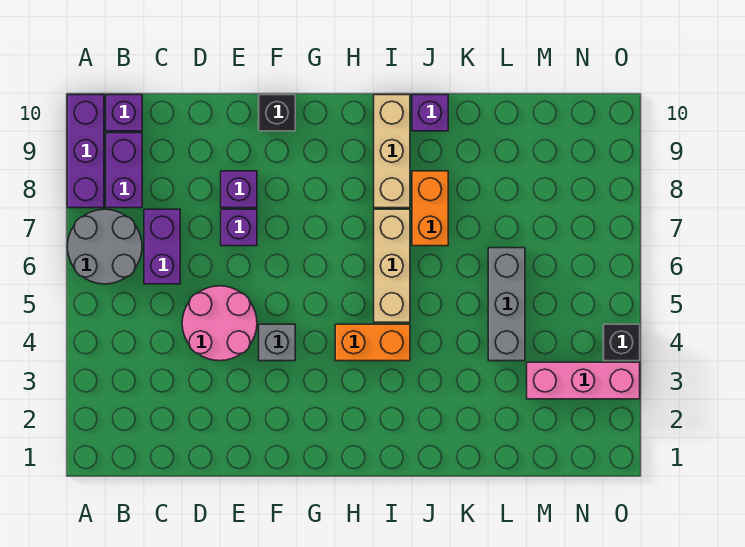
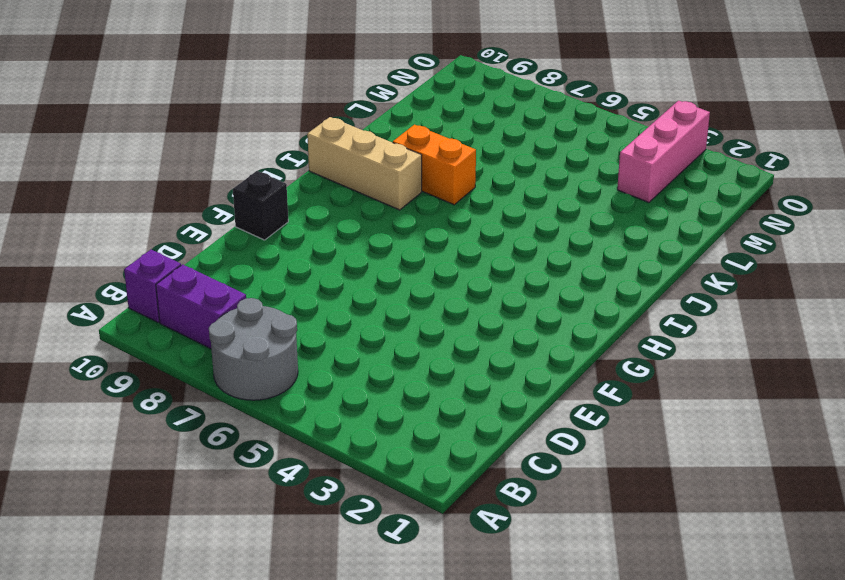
none -> purple 1x3 brick [67,95,104,208]
none -> purple 1x2 brick [144,209,180,284]
none -> pink 2x2 round brick [182,286,257,361]

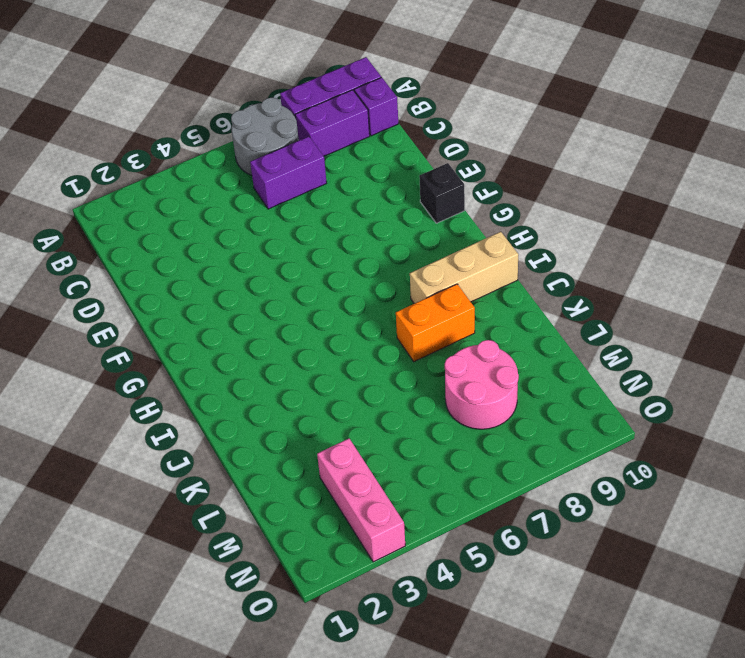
pink 2x2 round brick [445,340,519,429] -> pink 2x2 round brick moved to [182,286,257,361]
none -> purple 1x1 brick [221,209,257,246]
none -> purple 1x1 brick [221,171,257,208]
none -> grey 1x1 brick [259,324,295,361]

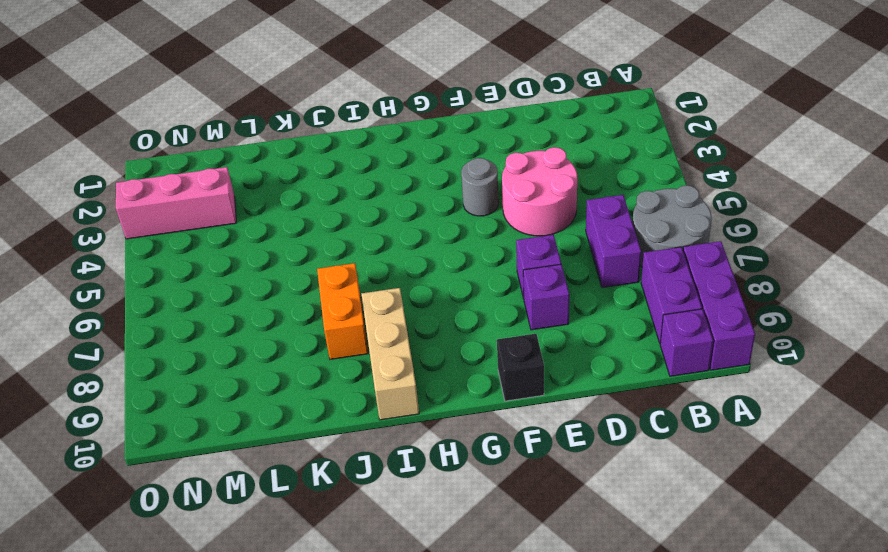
grey 1x1 round brick [461,158,499,216] -> grey 1x1 brick [259,324,295,361]
none -> orange 1x2 brick [335,324,410,361]
none -> tan 1x3 brick [374,209,410,322]
none -> purple 1x1 brick [412,95,448,131]

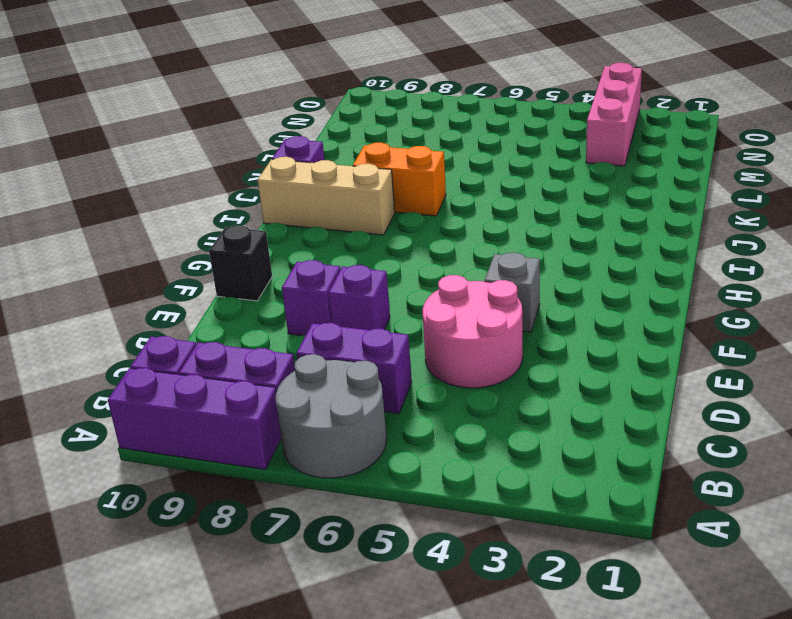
none -> orange 1x2 brick [335,324,410,361]
none -> tan 1x3 brick [374,209,410,322]
none -> grey 1x3 brick [488,248,525,361]

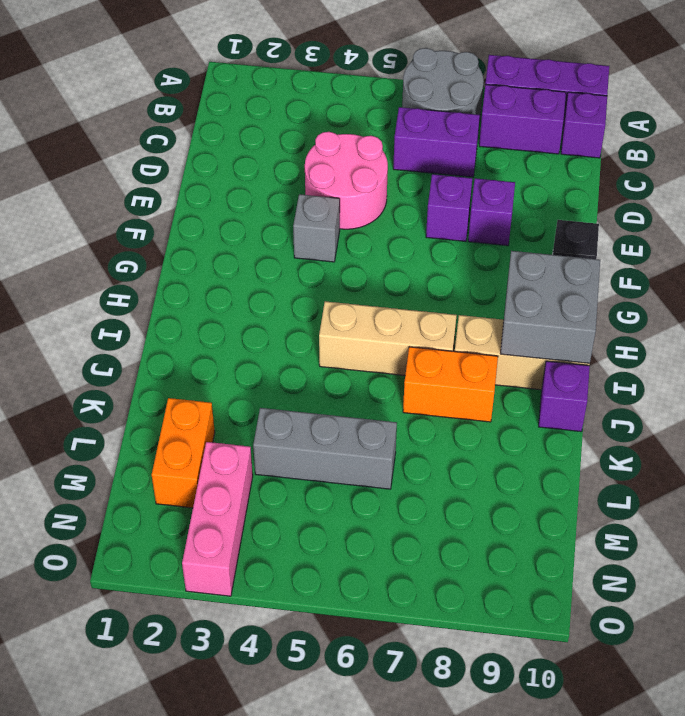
grey 2x2 brick [500,251,600,364] -> none
orange 1x2 brick [152,398,215,508] -> orange 1x2 brick moved to [335,324,410,361]
none -> black 1x1 brick [603,324,640,361]

